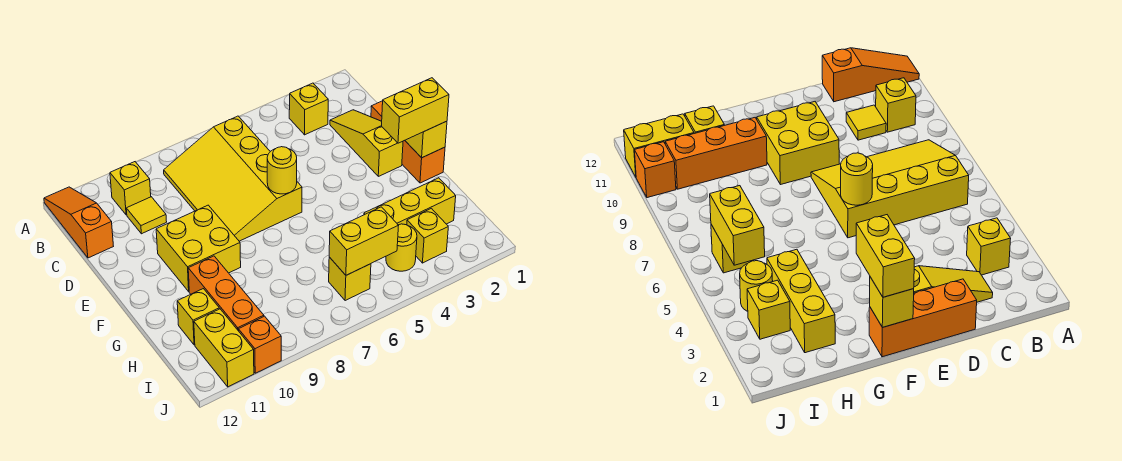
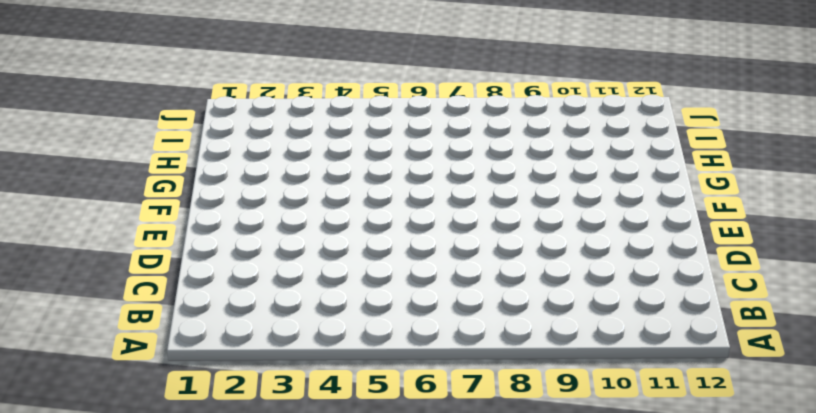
none -> orange 1x3 slope [44,187,113,258]
none -> yellow 1x1 brick [289,83,328,135]
none -> yellow 3x4 slope [164,116,302,241]

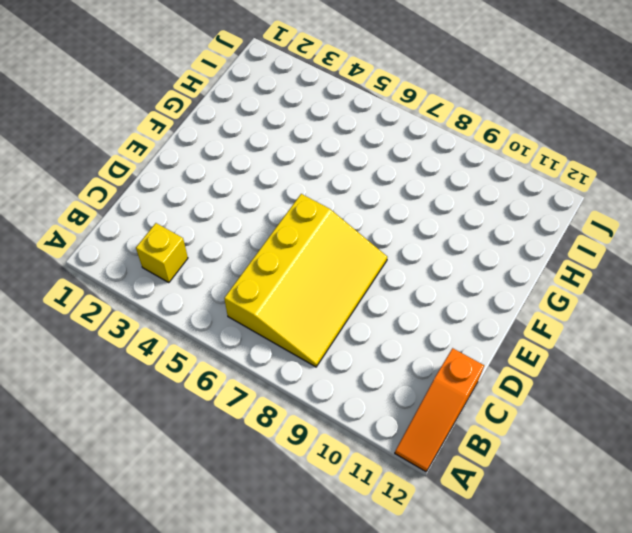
none -> yellow 1x1 brick [110,162,151,215]
none -> yellow 1x3 slope [330,110,403,176]
none -> yellow 1x1 tile [126,197,167,234]

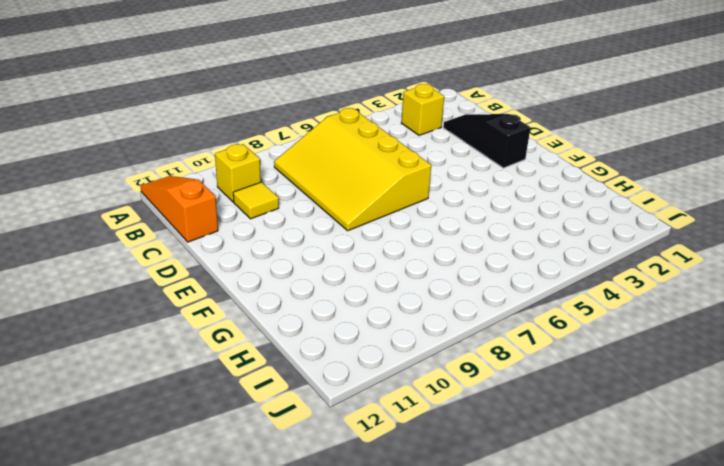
black 1x3 slope [443,114,531,168] -> yellow 1x3 slope [330,110,403,176]
none -> orange 1x3 brick [371,101,445,183]
none -> yellow 2x2 brick [156,205,241,291]
none -> orange 1x3 brick [188,256,264,331]

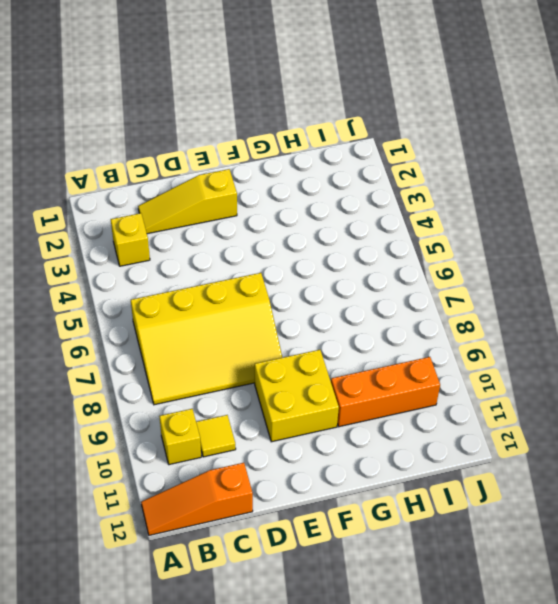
none -> orange 1x3 brick [371,101,445,183]
none -> yellow 1x3 brick [364,178,456,225]
none -> yellow 1x1 brick [177,289,219,345]

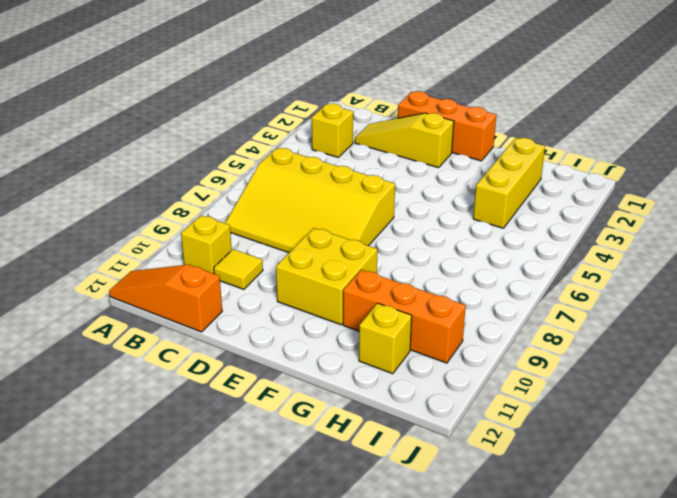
none -> yellow 1x1 brick [407,208,448,263]
none -> yellow 1x1 round brick [386,224,417,271]
none -> yellow 1x1 brick [329,257,371,301]

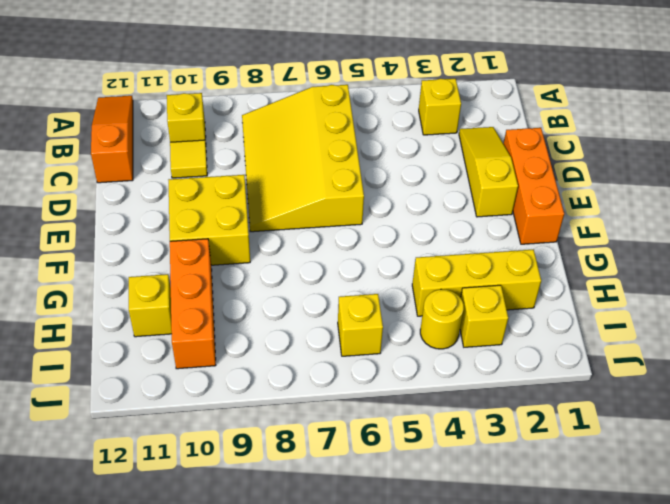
none -> yellow 1x2 brick [194,309,254,387]
none -> orange 1x1 brick [239,316,281,373]
none -> yellow 1x1 round brick [267,147,297,194]

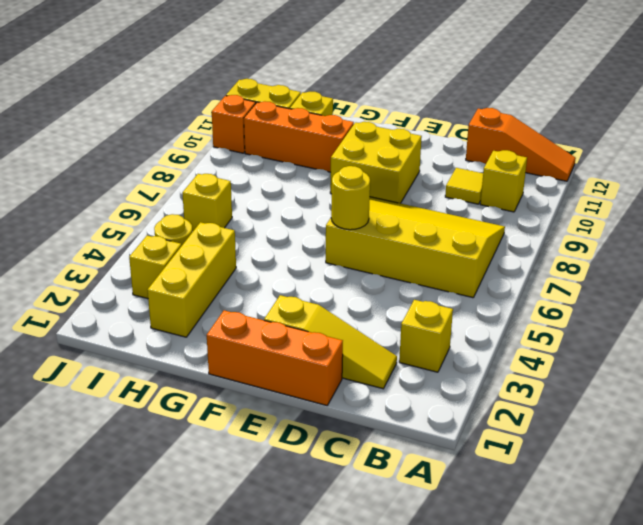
none -> yellow 1x1 brick [405,121,447,158]
none -> yellow 1x2 brick [329,207,399,275]
none -> yellow 1x2 brick [382,78,449,143]

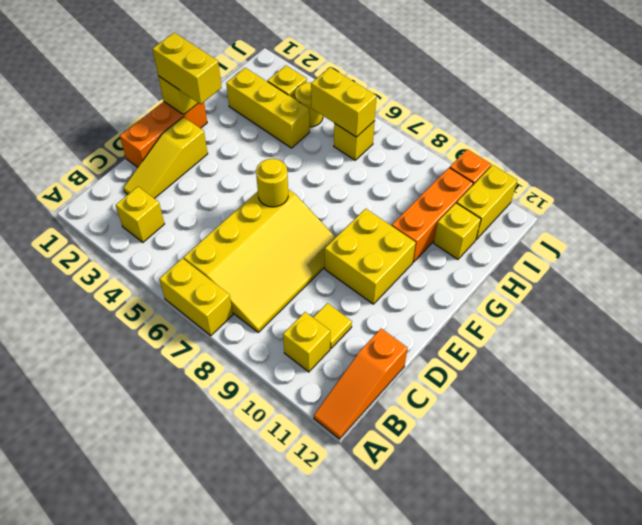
yellow 1x2 brick [159,258,233,336] -> none

